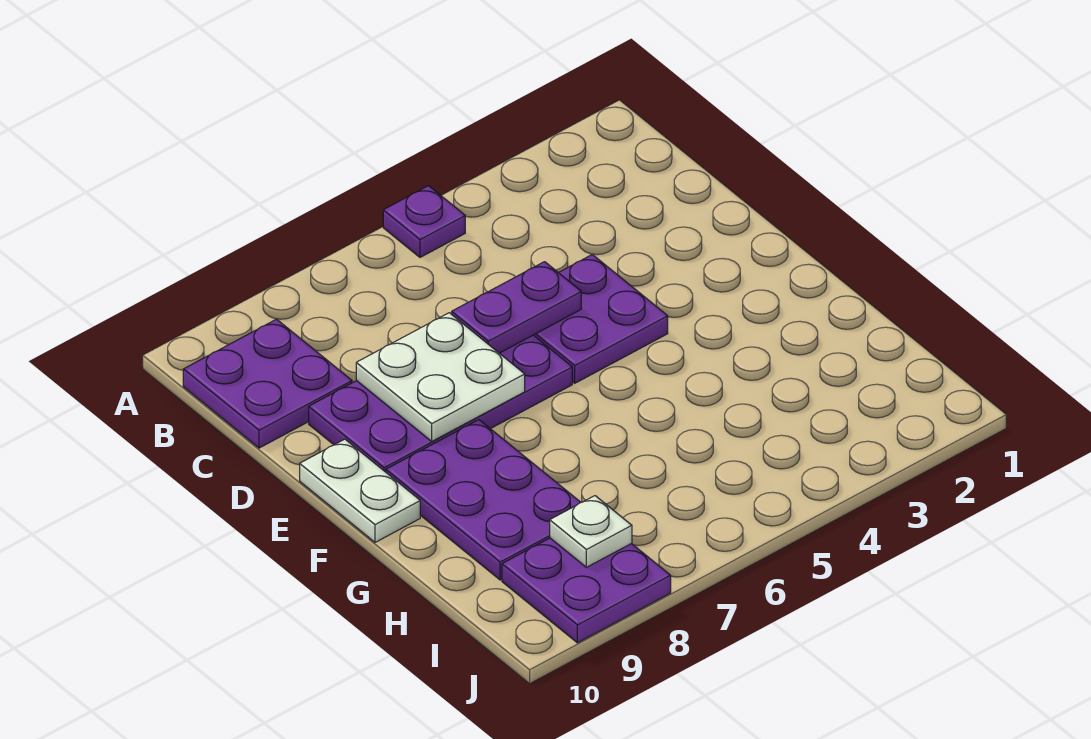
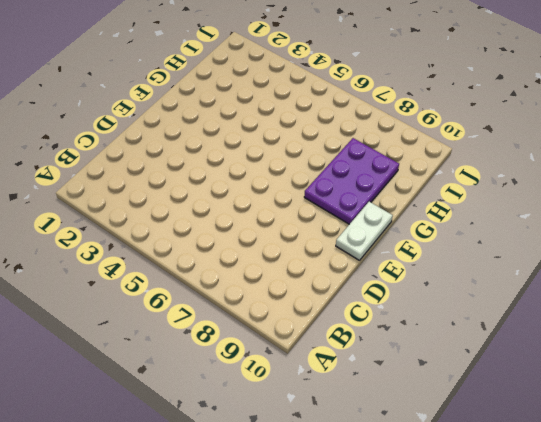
none -> purple 1x1 plate [383,186,465,257]
none -> purple 2x2 plate [183,319,352,448]

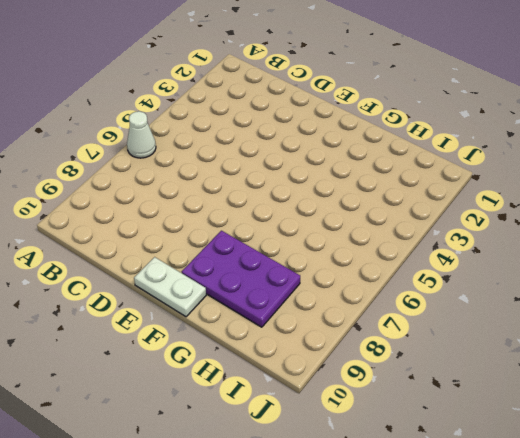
white 1x1 cone [127,111,156,158] -> none
none -> purple 1x1 plate [383,186,465,257]
none -> purple 2x2 plate [183,319,352,448]

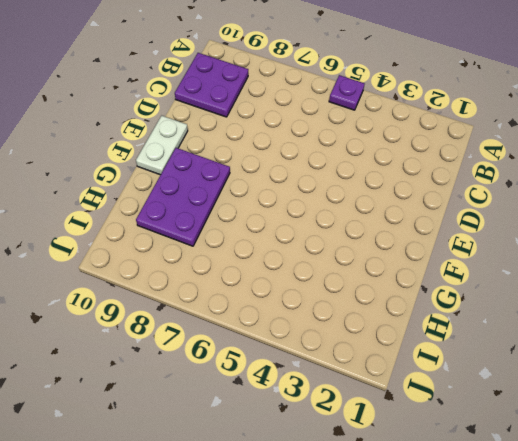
none -> purple 2x2 plate [534,255,668,383]
none -> purple 2x4 plate [309,335,572,472]

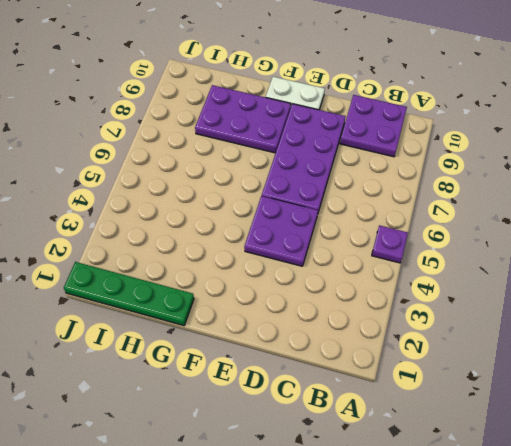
green 1x4 plate [64,262,194,326] -> none
none -> purple 2x2 plate [502,538,671,643]
none -> purple 1x2 plate [452,262,581,353]

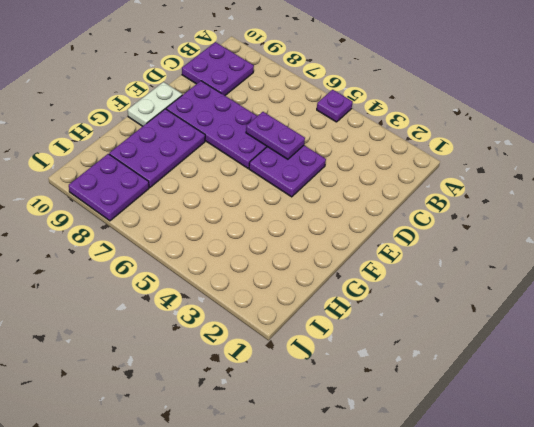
none -> white 2x2 plate [356,313,525,441]
none -> white 1x1 plate [550,496,632,567]

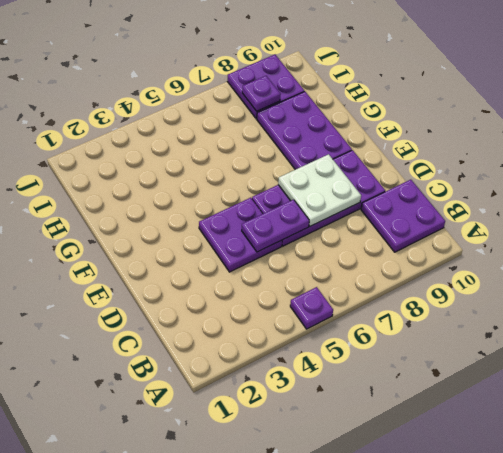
purple 1x1 plate [242,76,281,111] -> white 1x1 plate [550,496,632,567]
none -> white 1x2 plate [300,439,420,542]

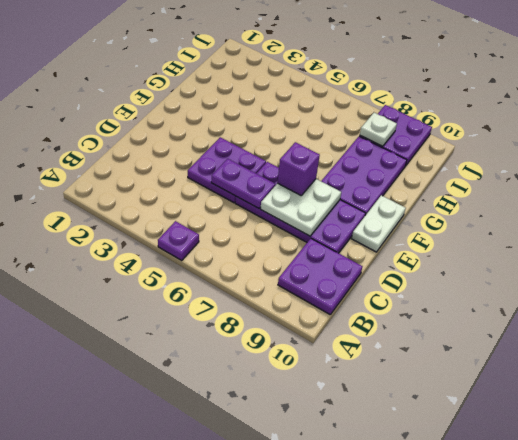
purple 1x1 brick [277,142,320,195] -> none

